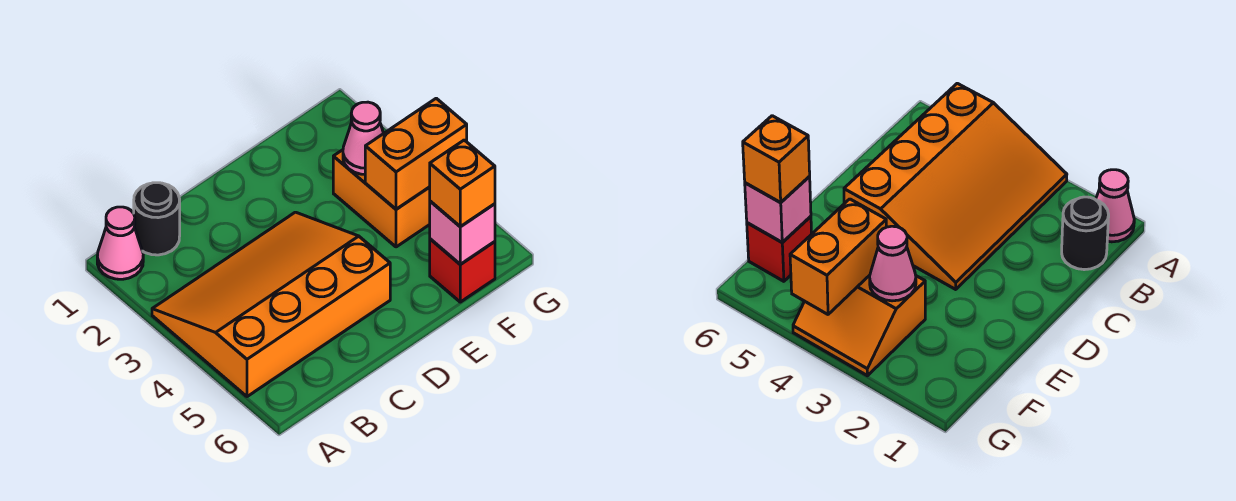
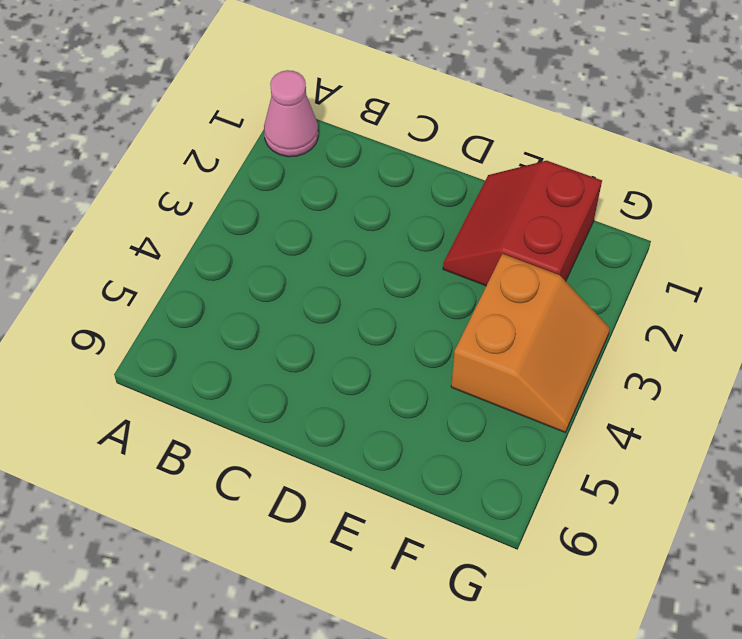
red 2x2 slope [443,161,602,286] -> none
none -> orange 3x4 slope [152,212,390,397]
none -> black 1x1 round brick [134,183,180,255]

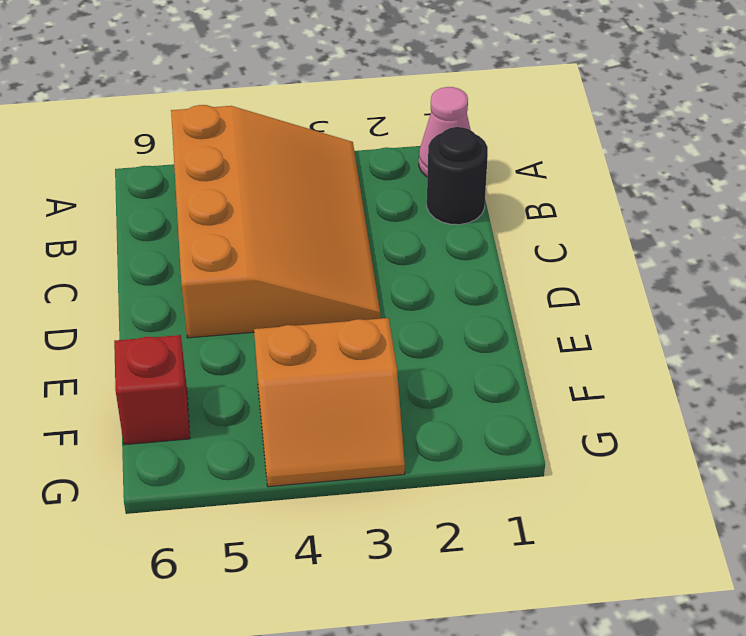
none -> pink 1x1 cone [343,102,384,174]
none -> orange 1x2 brick [365,98,467,209]

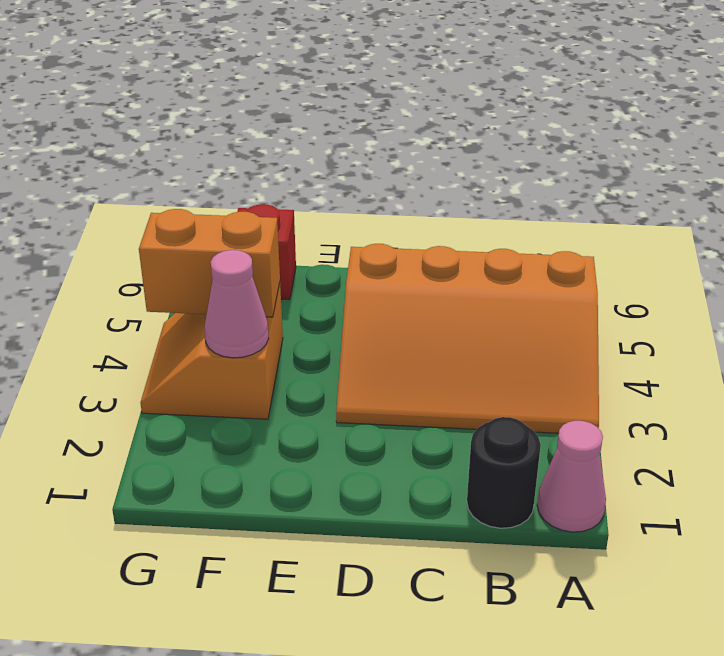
none -> pink 1x1 brick [430,201,495,264]
none -> orange 1x1 brick [430,140,495,227]

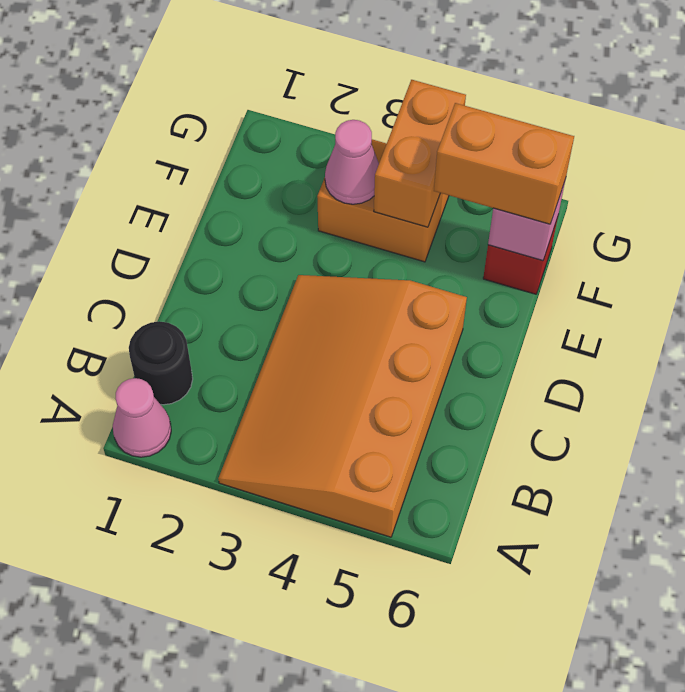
orange 1x2 brick [434,103,574,224] -> orange 1x1 brick [430,140,495,227]

